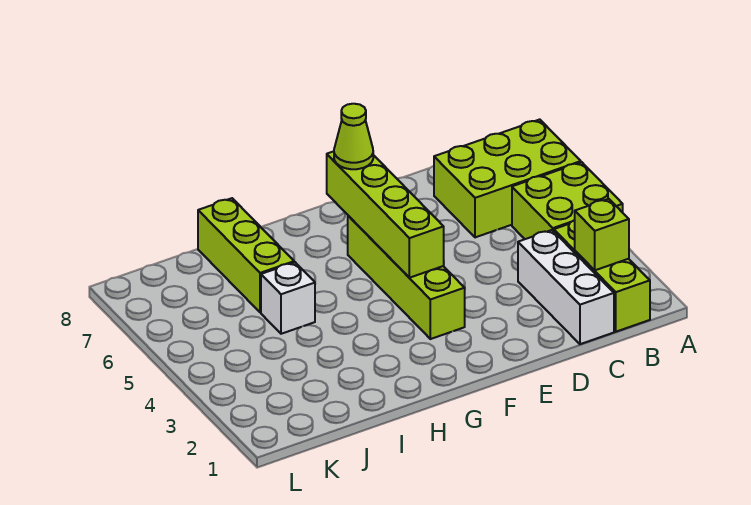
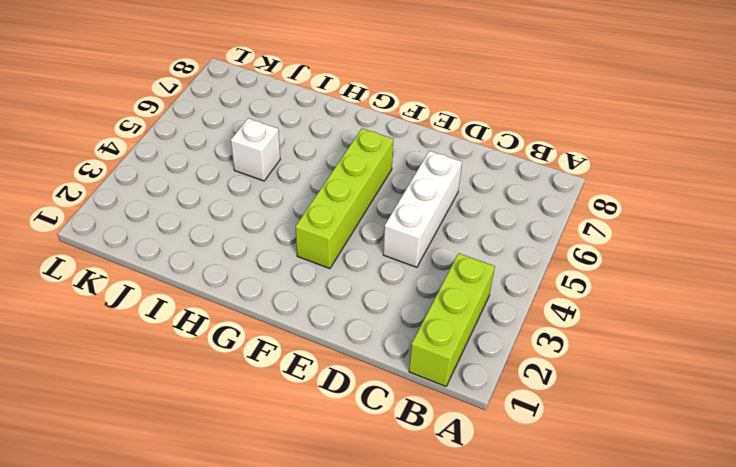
white 1x3 brick [383,151,462,267] -> white 1x3 brick moved to [518,230,614,344]
none -> lime 2x2 brick [512,162,623,239]
none -> lime 2x3 brick [434,119,581,237]

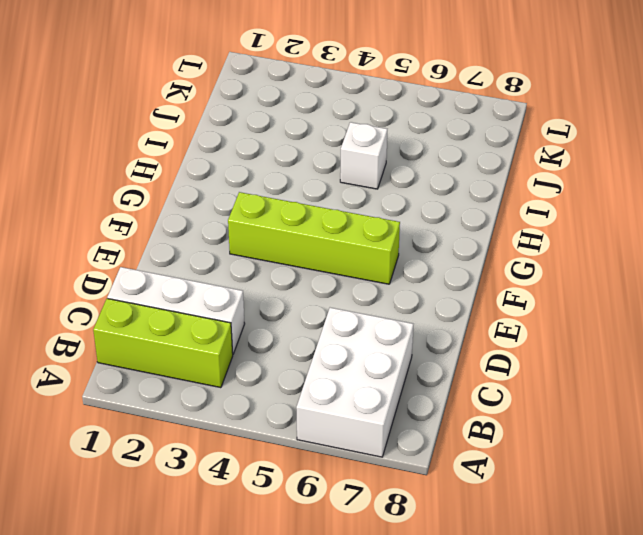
white 2x3 brick [296,308,413,457] -> lime 2x3 brick [434,119,581,237]
none -> lime 2x2 brick [512,162,623,239]
none -> lime 1x3 brick [198,198,294,312]

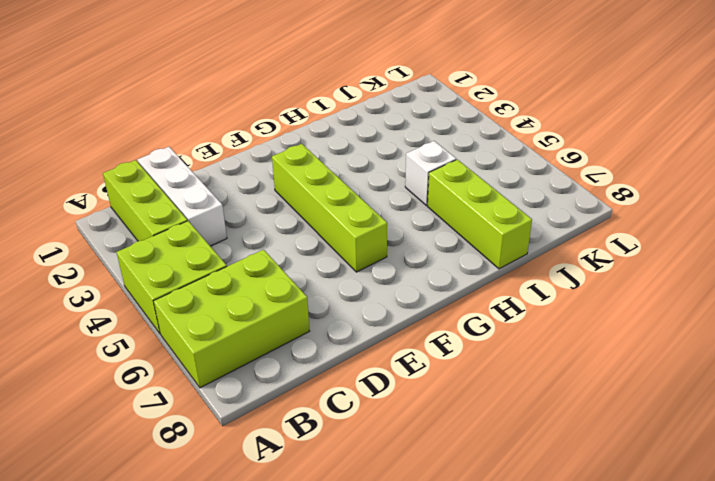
none -> lime 1x1 brick [575,199,629,270]
none -> lime 1x4 brick [327,151,444,278]

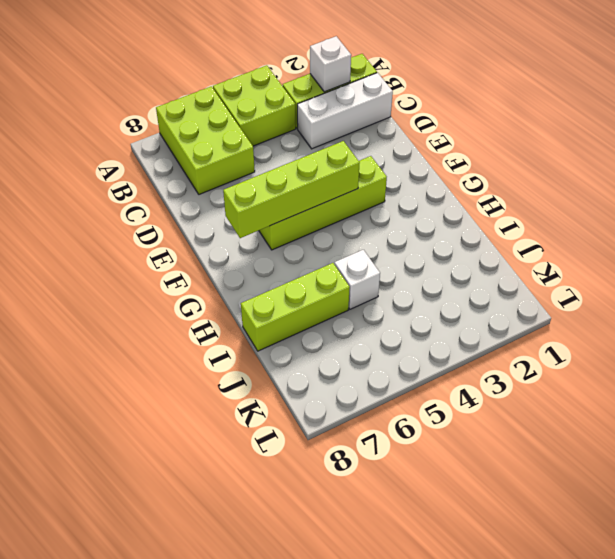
white 1x1 brick [310,36,351,92] -> lime 1x1 brick [575,199,629,270]
none -> lime 1x1 cone [334,104,373,169]

